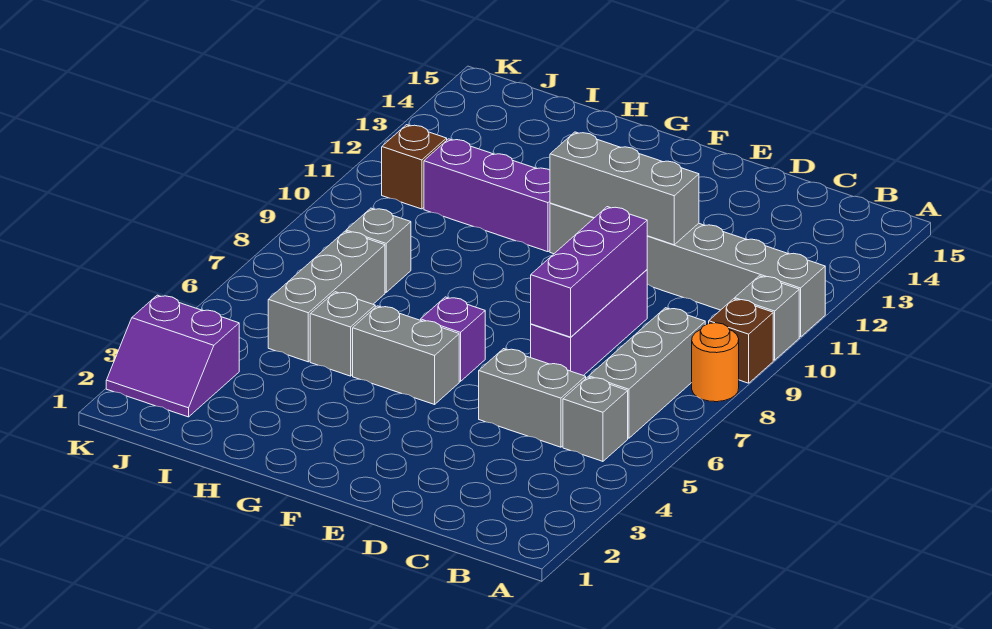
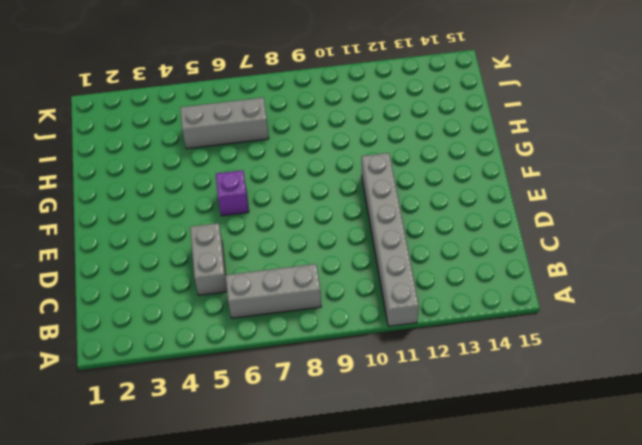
none -> orange 1x1 round brick [692,323,739,402]
none -> brown 1x1 brick [709,299,773,383]
none -> grey 1x1 brick [735,276,799,360]

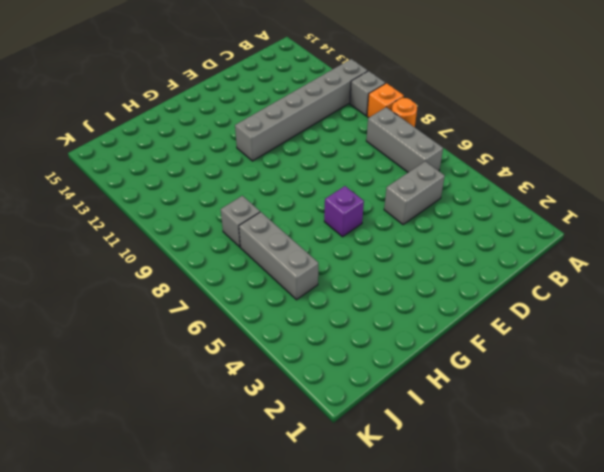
orange 1x1 brick [367,83,404,118] -> brown 1x1 brick [709,299,773,383]
none -> grey 1x1 brick [563,377,628,461]
none -> purple 1x3 brick [531,270,647,376]
none -> grey 1x2 brick [353,306,459,404]

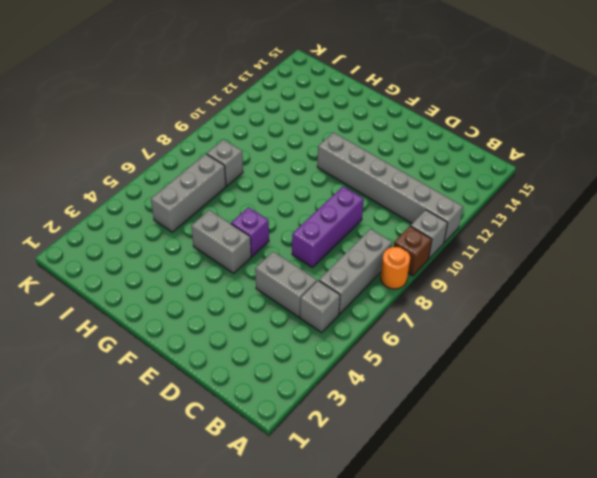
none -> purple 1x3 brick [424,139,550,252]
none -> grey 1x1 brick [310,292,375,376]
none -> purple 2x2 slope [106,295,239,417]

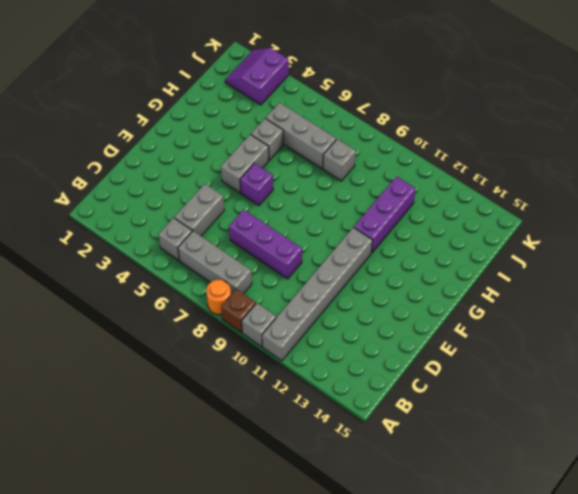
none -> brown 1x1 brick [382,125,447,209]
none -> purple 1x3 brick [531,207,647,337]
none -> grey 1x3 brick [550,132,699,245]

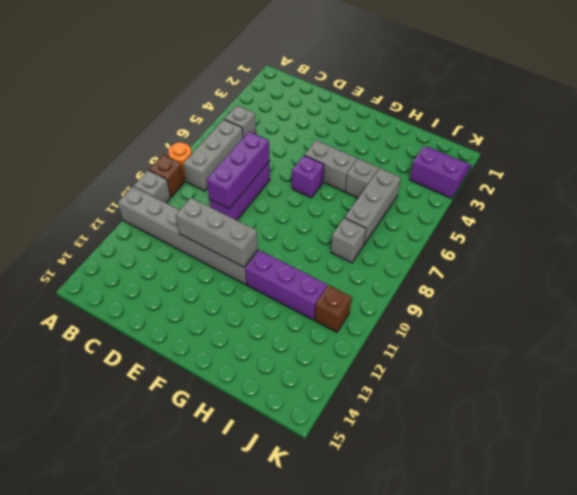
none -> grey 1x2 brick [479,349,586,447]

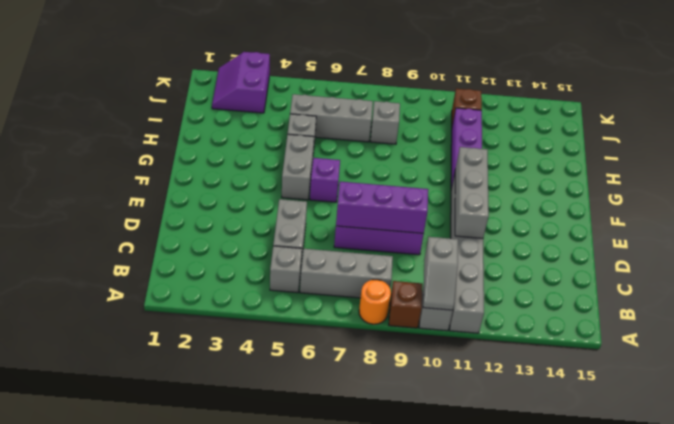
grey 1x2 slope [423,237,458,310] -> none

